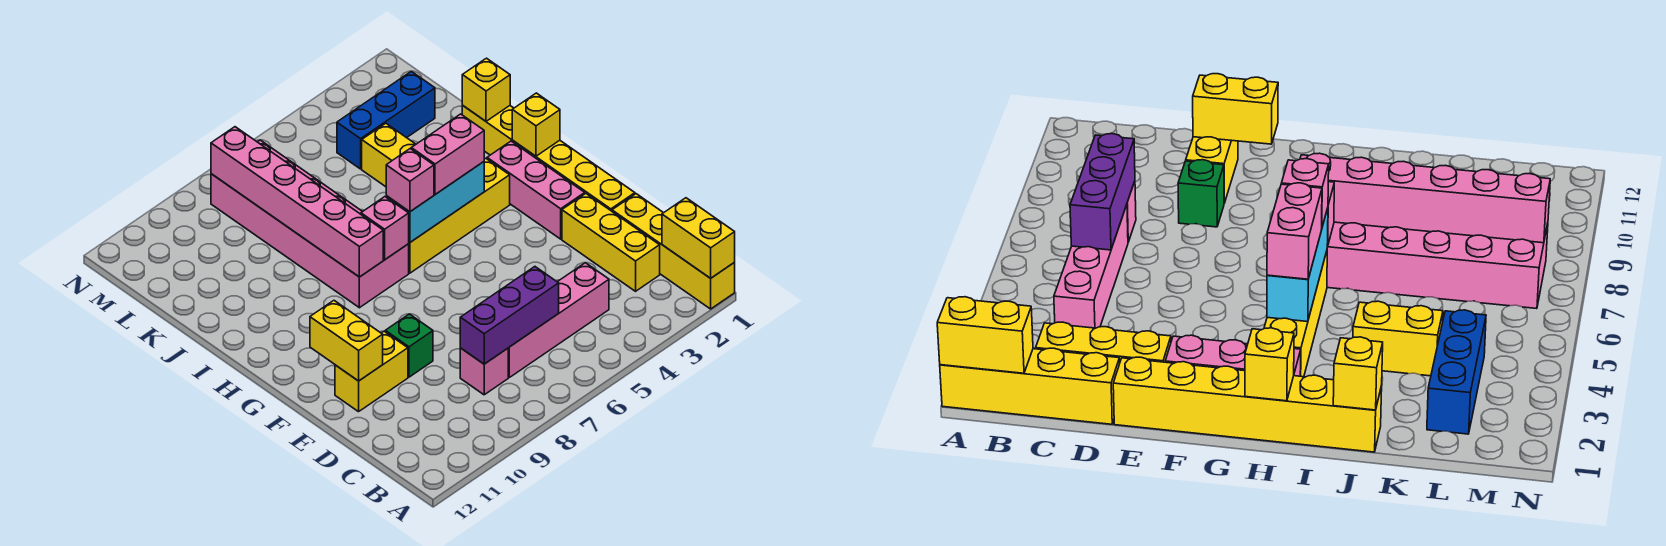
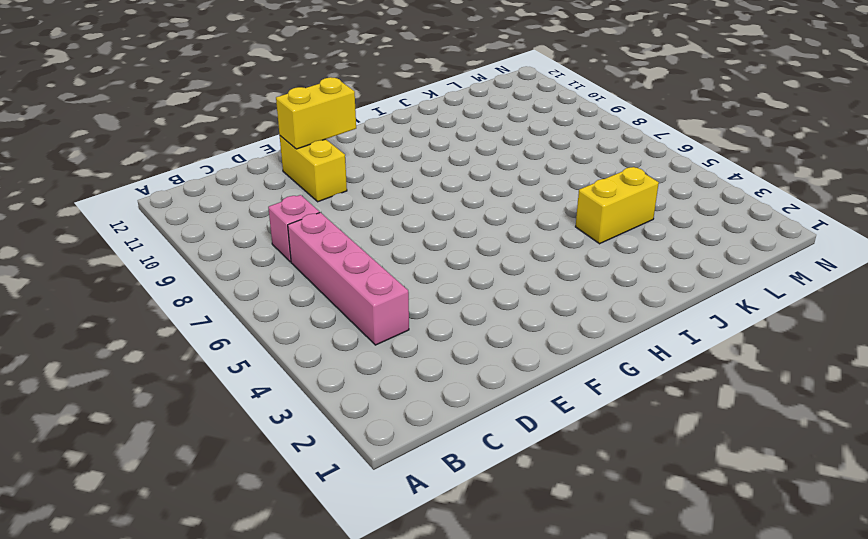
none -> yellow 1x4 brick [612,194,735,309]
none -> yellow 1x3 brick [562,194,660,291]
none -> yellow 1x6 brick [462,106,635,211]

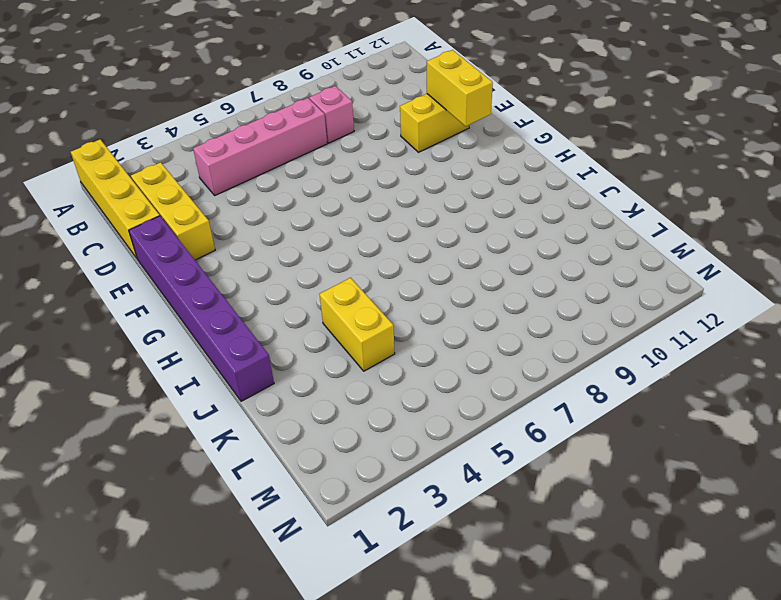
purple 1x6 brick [129,216,274,401] -> yellow 1x6 brick [462,106,635,211]
none -> green 1x1 brick [385,314,433,377]
none -> pink 1x3 brick [487,141,585,239]
none -> yellow 1x4 brick [409,158,510,273]

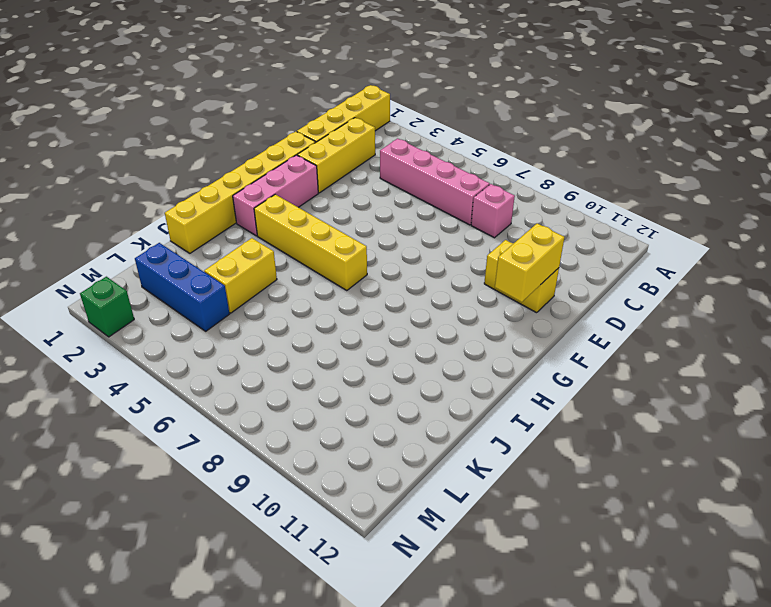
green 1x1 brick [80,277,134,337] -> green 1x1 brick moved to [385,314,433,377]
none -> pink 2x6 brick [211,140,409,308]
none -> yellow 1x2 brick [662,198,735,278]
none -> purple 1x3 brick [460,267,559,364]

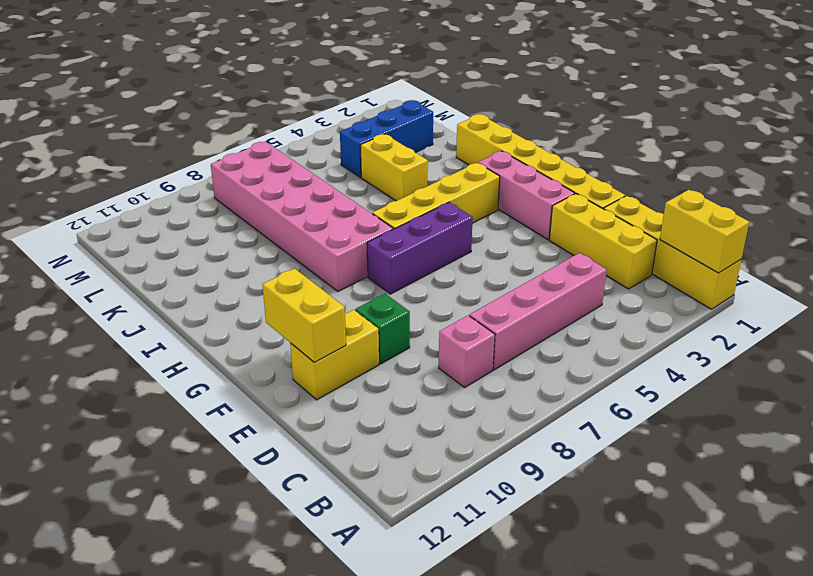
purple 1x3 brick [367,202,473,294] -> purple 1x3 brick moved to [460,267,559,364]
none -> yellow 1x1 brick [512,93,560,156]
none -> cyan 1x3 brick [386,162,484,242]
none -> pink 1x1 brick [361,197,409,259]

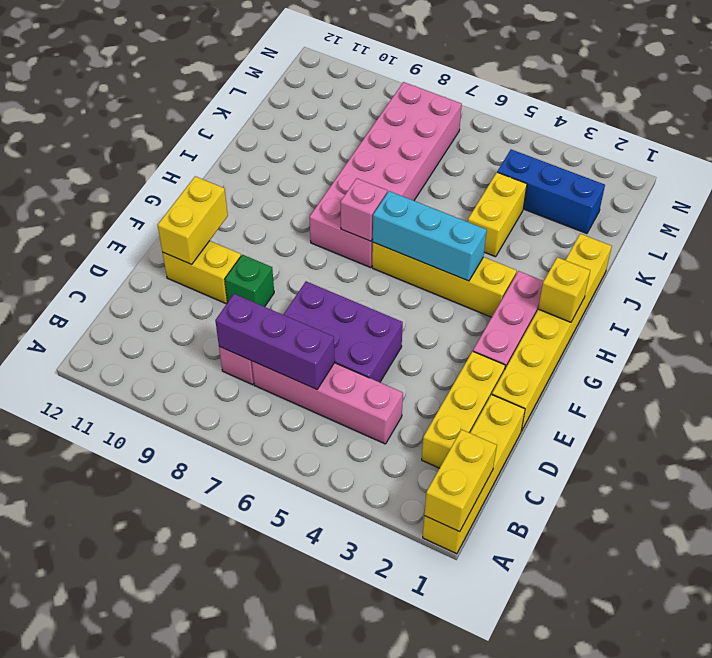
purple 2x3 brick [283,281,403,382] -> none
none -> pink 1x6 brick [211,127,383,277]
none -> yellow 1x1 brick [462,58,510,121]
none -> pink 1x2 brick [411,114,484,194]

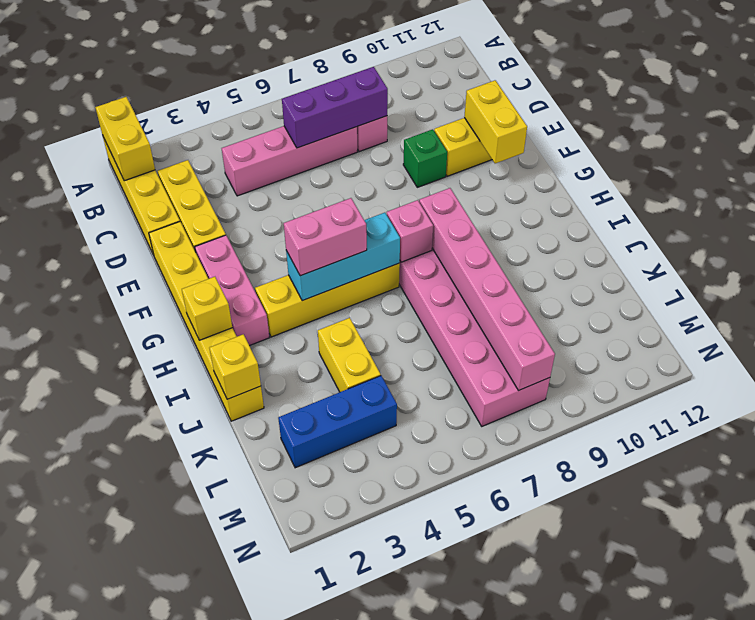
none -> pink 1x1 brick [386,149,434,212]

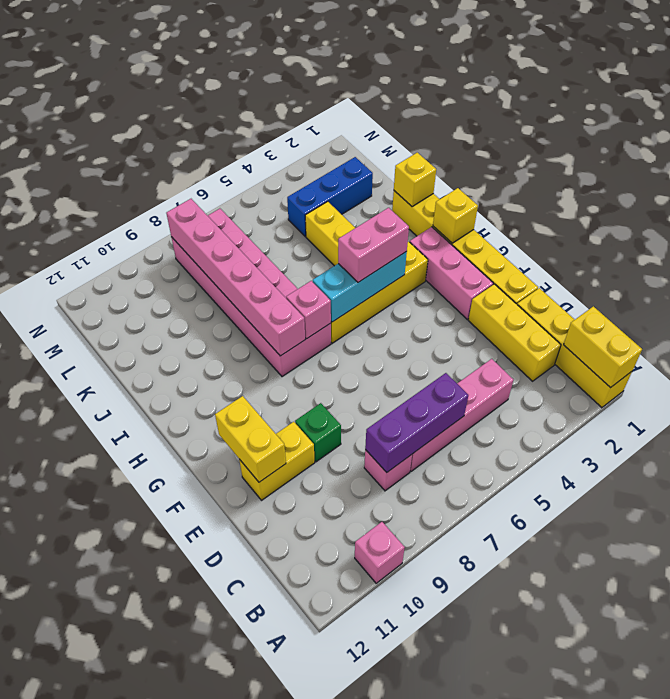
pink 1x1 brick [355,522,405,583] -> pink 1x1 brick moved to [386,149,434,212]

